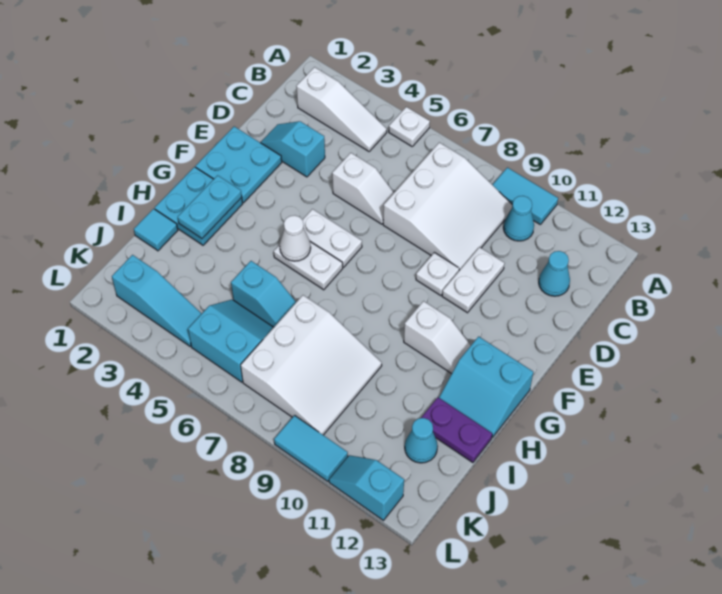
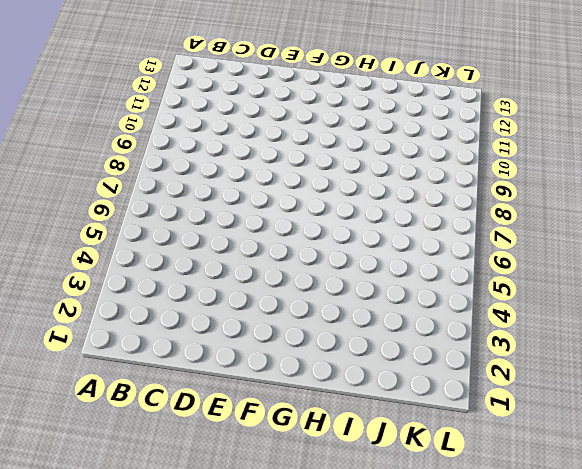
none -> white 1x1 plate [389,107,430,146]
none -> cyan 1x2 tile [493,167,558,224]
none -> white 1x3 slope [296,67,387,151]

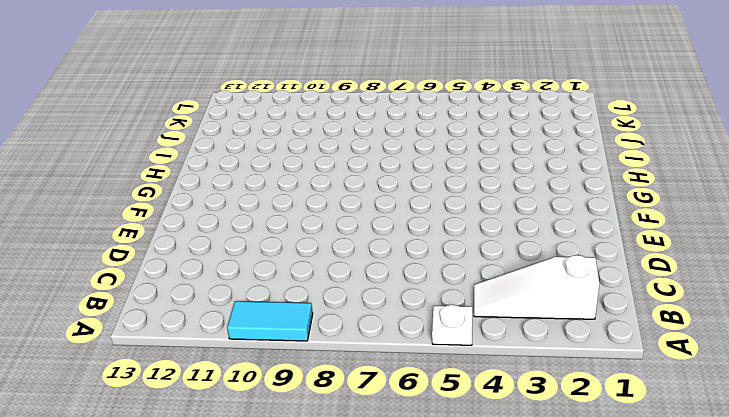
none -> white 3x3 slope [383,142,512,270]
none -> cyan 1x1 cone [504,196,534,241]
none -> cyan 1x1 cone [539,251,570,296]

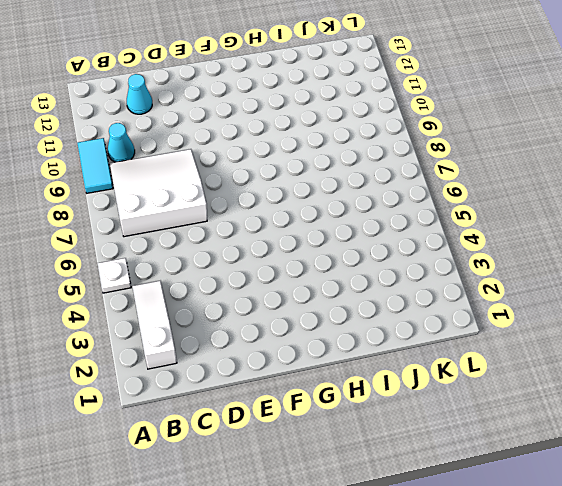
none -> cyan 1x2 slope [260,121,325,177]
none -> white 1x2 slope [332,153,394,224]
none -> white 1x2 plate [442,247,505,313]

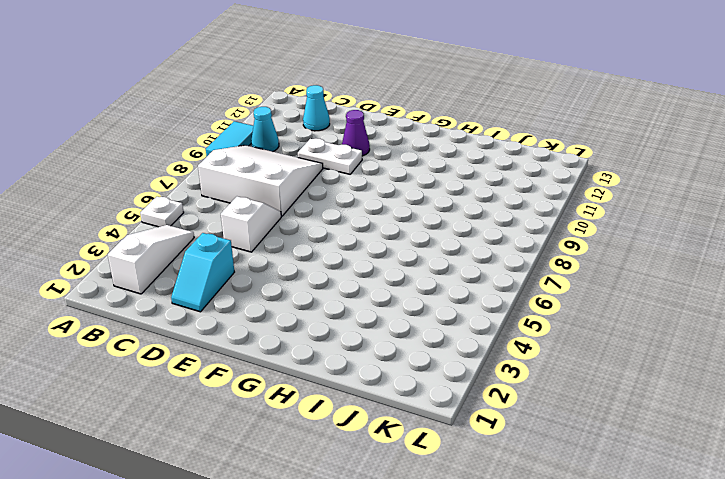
purple 1x1 cone [342,110,370,156] -> none
none -> cyan 2x2 plate [196,126,282,203]
none -> white 1x1 plate [416,252,459,296]
none -> white 1x2 plate [303,209,362,268]

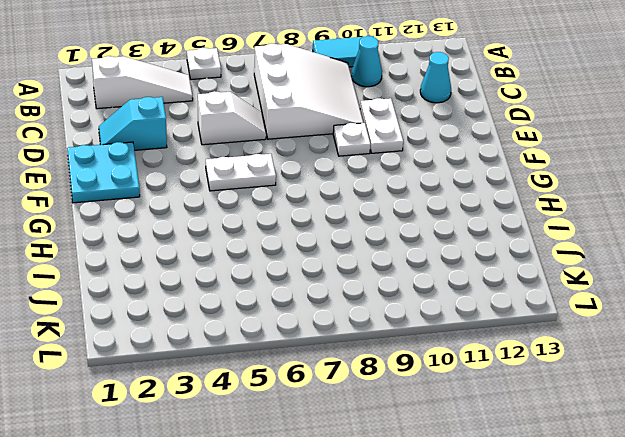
none -> cyan 2x2 plate [155,167,243,245]
none -> white 1x2 plate [274,242,343,290]
none -> white 1x2 slope [404,301,471,374]

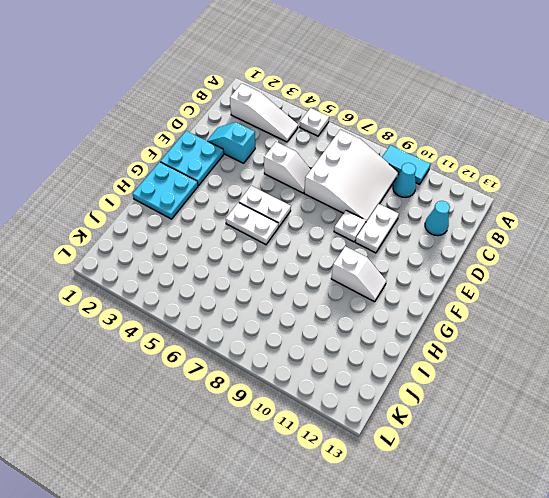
none -> cyan 2x2 slope [439,336,533,438]
none -> cyan 1x1 tile [134,209,178,251]
none -> cyan 1x2 slope [231,261,296,327]

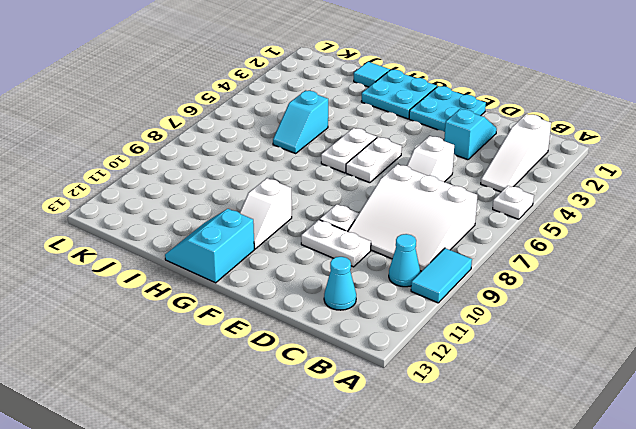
none -> white 3x3 slope [241,295,382,435]
none -> purple 1x2 plate [421,397,492,463]
none -> cyan 2x2 slope [188,300,274,382]

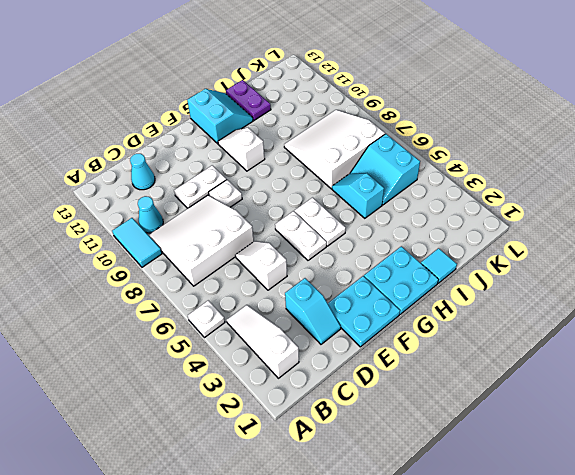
none -> cyan 1x1 cone [405,418,438,463]
none -> cyan 1x3 slope [112,255,202,346]
none -> cyan 1x2 tile [274,415,348,481]

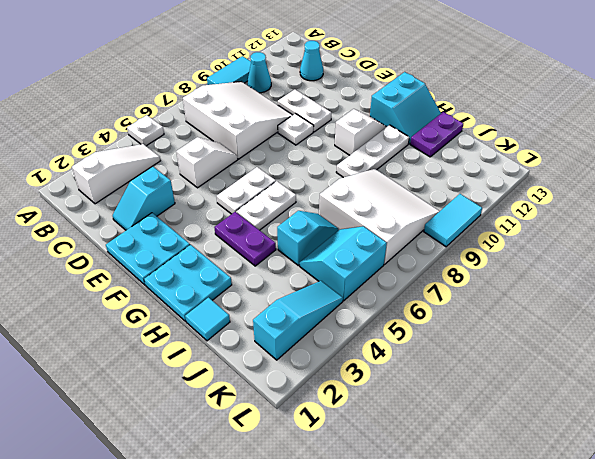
purple 1x2 plate [214,212,276,266] -> none
white 1x3 plate [336,125,409,178] -> none
none -> cyan 1x1 cone [405,418,438,463]
none -> cyan 1x2 slope [329,455,404,520]
none -> cyan 1x2 plate [178,175,242,239]

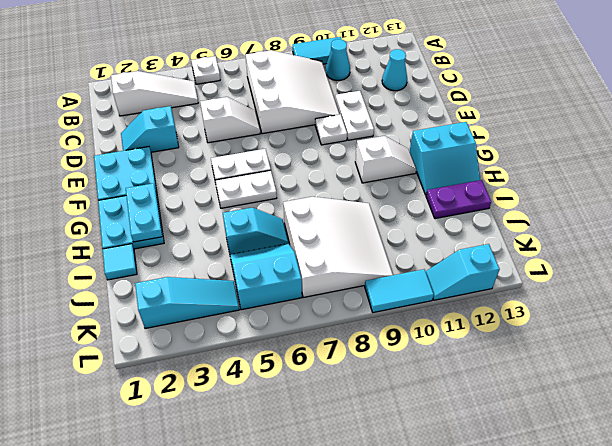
none -> cyan 1x1 cone [405,418,438,463]
none -> white 1x1 cone [280,215,311,261]

